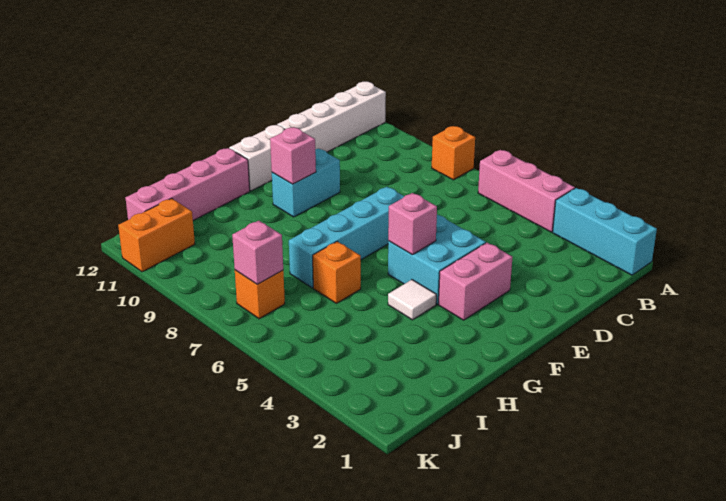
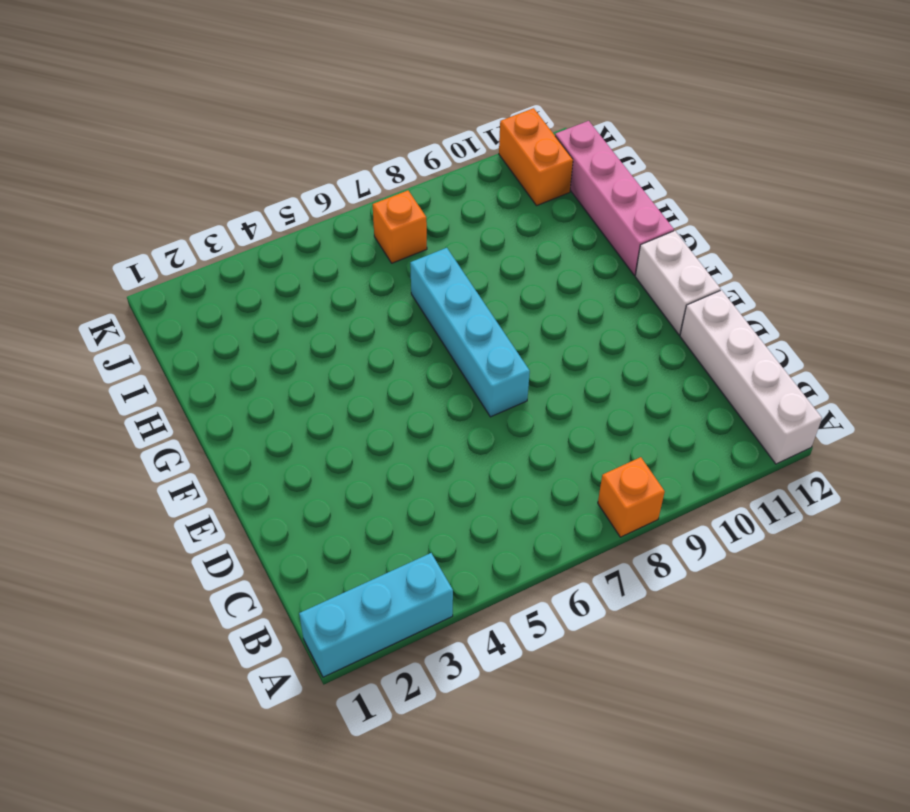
none -> pink 1x3 brick [478,150,575,232]
none -> pink 1x2 brick [439,243,512,320]
none -> cyan 2x2 brick [388,215,486,304]

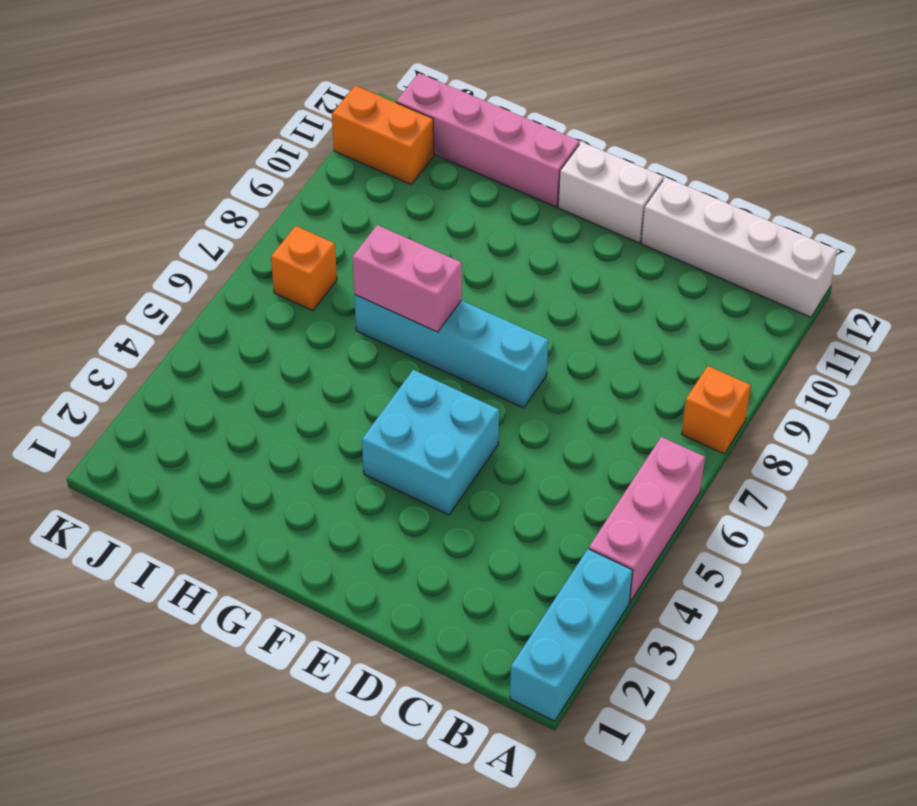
pink 1x2 brick [352,225,462,332] -> pink 1x2 brick moved to [439,243,512,320]
none -> cyan 1x2 brick [272,148,340,217]
none -> white 1x1 tile [388,280,436,320]
none -> orange 1x1 brick [313,241,361,303]

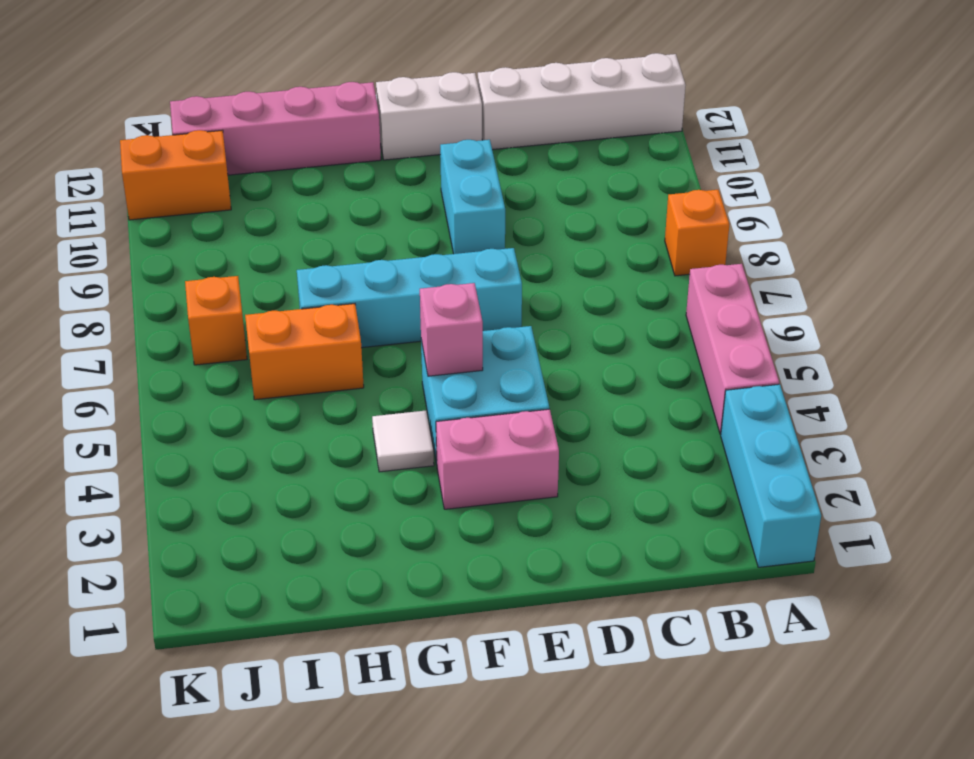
cyan 1x2 brick [440,140,505,254] -> cyan 1x2 brick turned to [272,148,340,217]
orange 1x2 brick [245,304,364,400] -> orange 1x1 brick [313,241,361,303]
none -> pink 1x1 brick [270,127,316,184]
none -> pink 1x1 brick [232,221,283,284]

